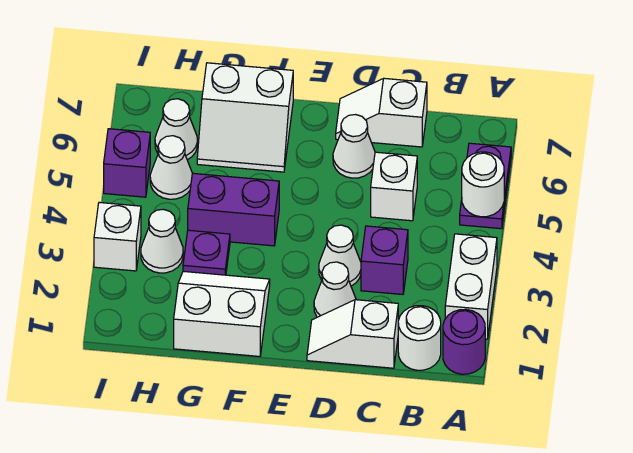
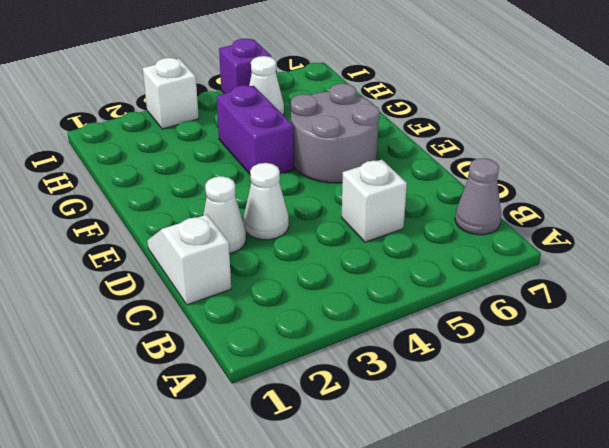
grey 1x1 cone [455,158,501,235] -> none
grey 2x2 round brick [291,83,380,183] -> white 2x2 slope [197,63,293,172]
none -> purple 1x1 round brick [443,309,485,374]
none -> white 1x2 brick [445,234,497,339]
none -> purple 1x2 plate [460,143,511,229]

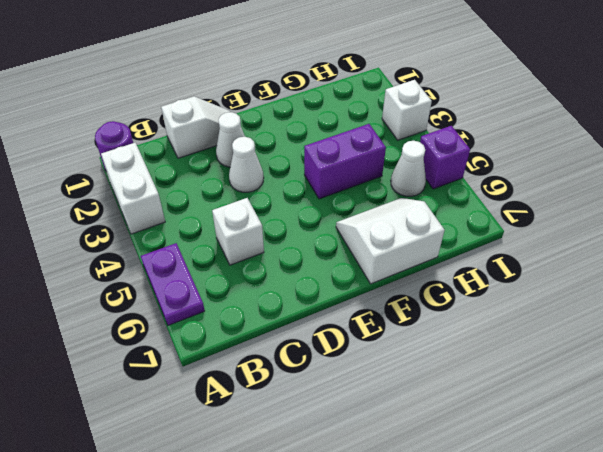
none -> white 1x1 round brick [398,306,441,370]
none -> purple 1x1 brick [361,226,408,294]
none -> white 1x2 slope [336,78,427,147]

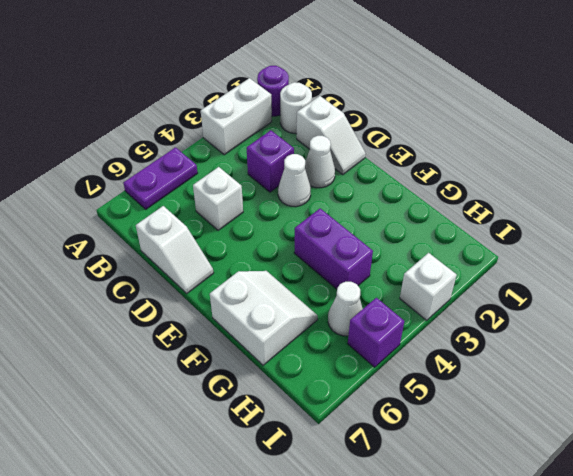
none -> white 1x1 cone [333,115,375,178]
none -> white 2x2 slope [174,271,270,356]
none -> purple 1x1 plate [183,230,230,275]

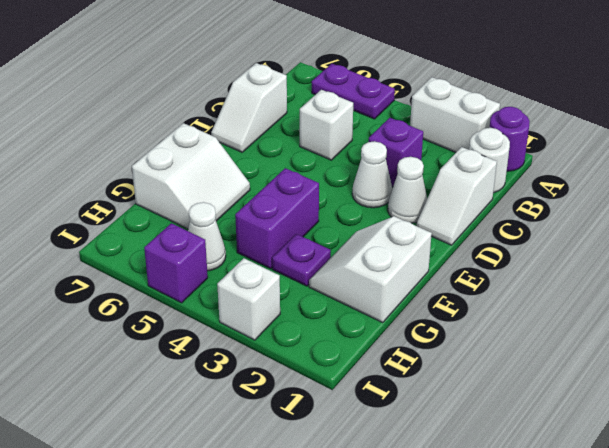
none -> white 1x1 cone [333,115,375,178]
none -> white 1x1 cone [141,209,183,273]
none -> white 1x1 cone [155,99,197,160]

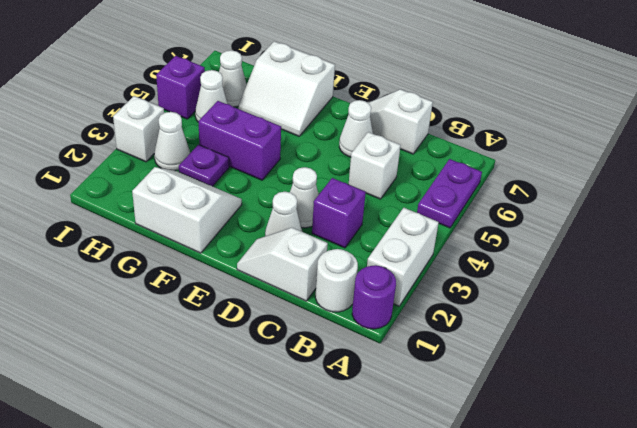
none -> white 1x1 round brick [462,152,504,217]

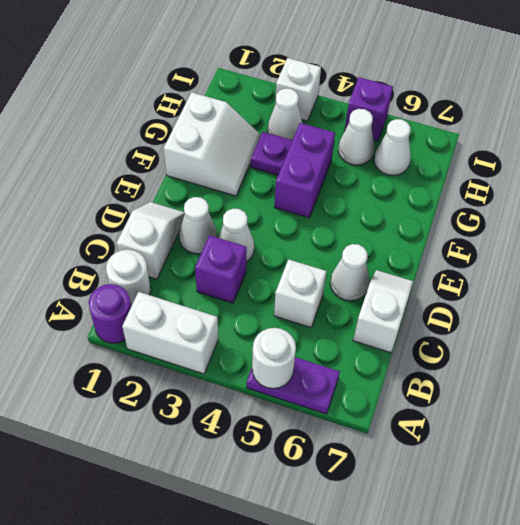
none -> white 2x2 slope [197,63,293,172]

